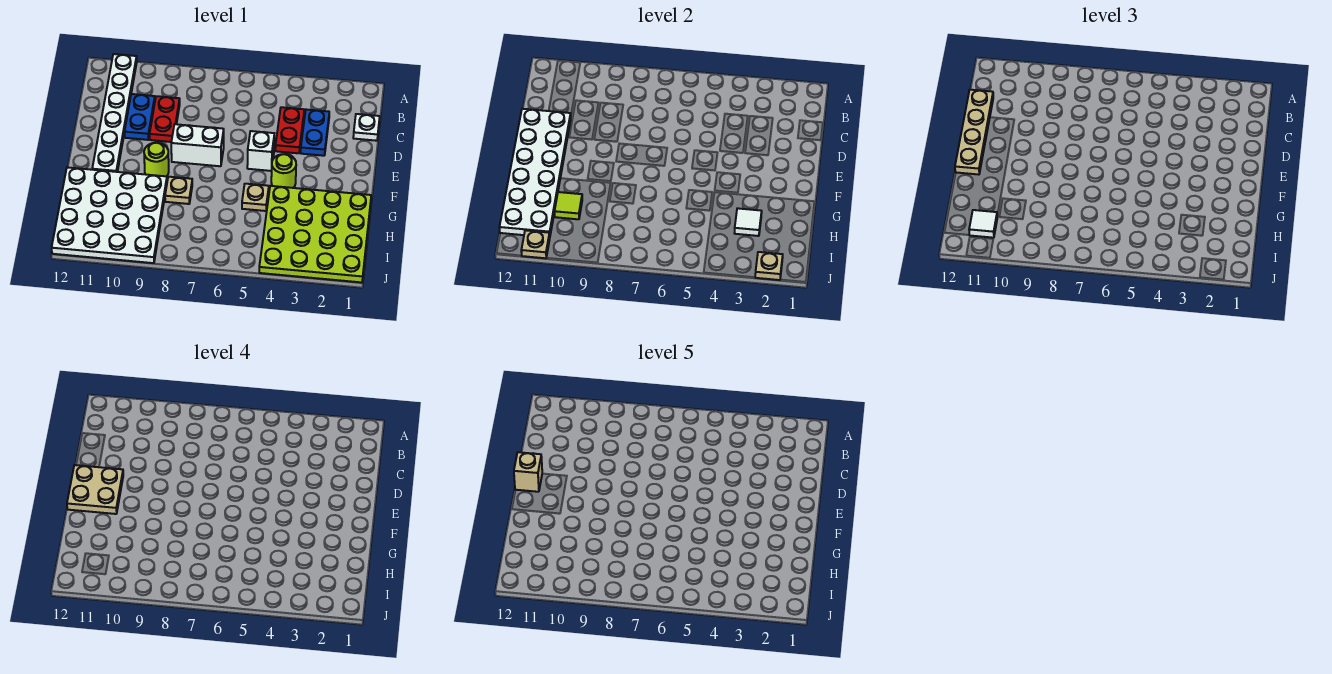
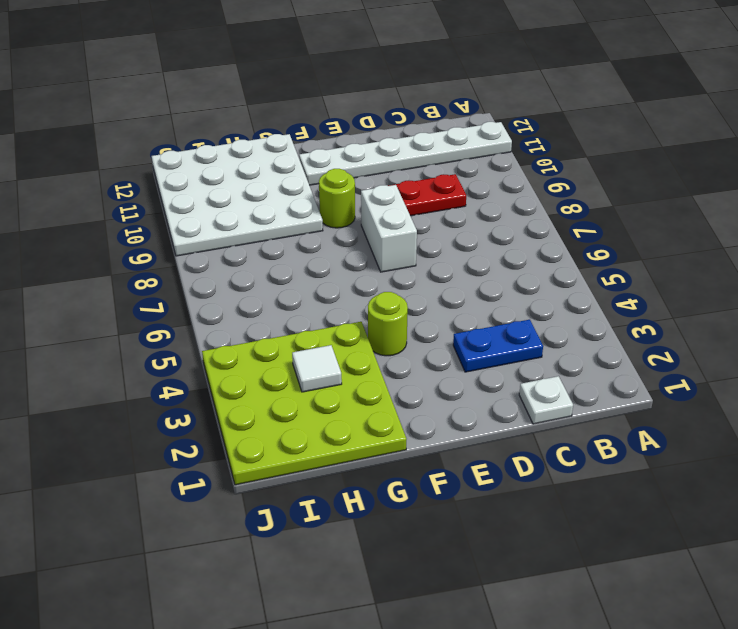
none -> red 1x2 plate [275,107,304,153]
none -> blue 1x2 plate [125,94,155,140]
none -> white 1x1 brick [247,131,274,171]

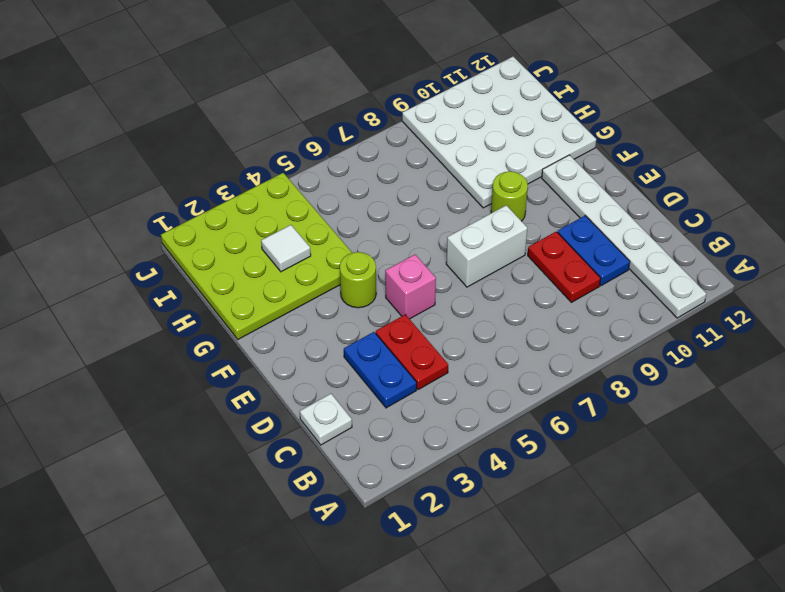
pink 1x1 brick [385,255,436,319] -> white 1x1 brick [247,131,274,171]
none -> tan 1x1 plate [242,184,269,211]
none -> tan 1x1 plate [165,177,192,204]
none -> white 2x6 plate [499,109,571,235]

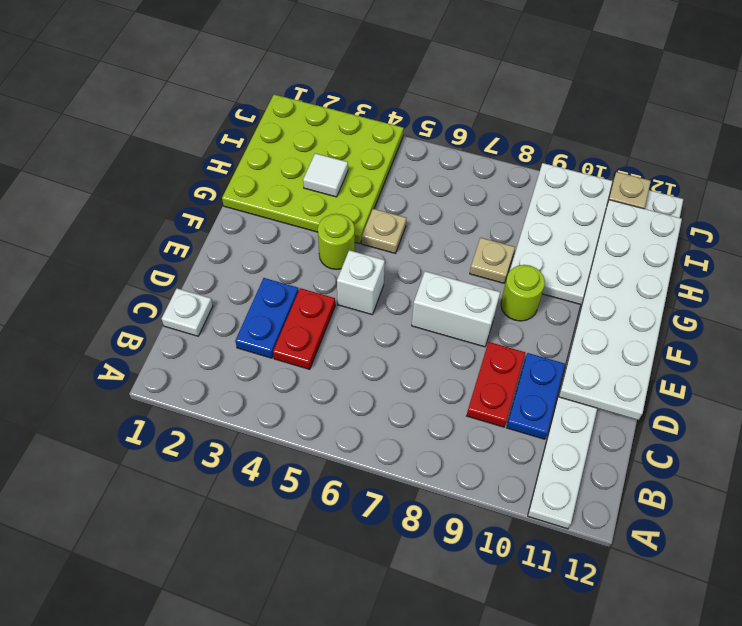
none -> lime 1x1 tile [555,192,582,219]
none -> tan 1x1 plate [755,252,783,280]
none -> tan 1x4 plate [955,90,993,175]

